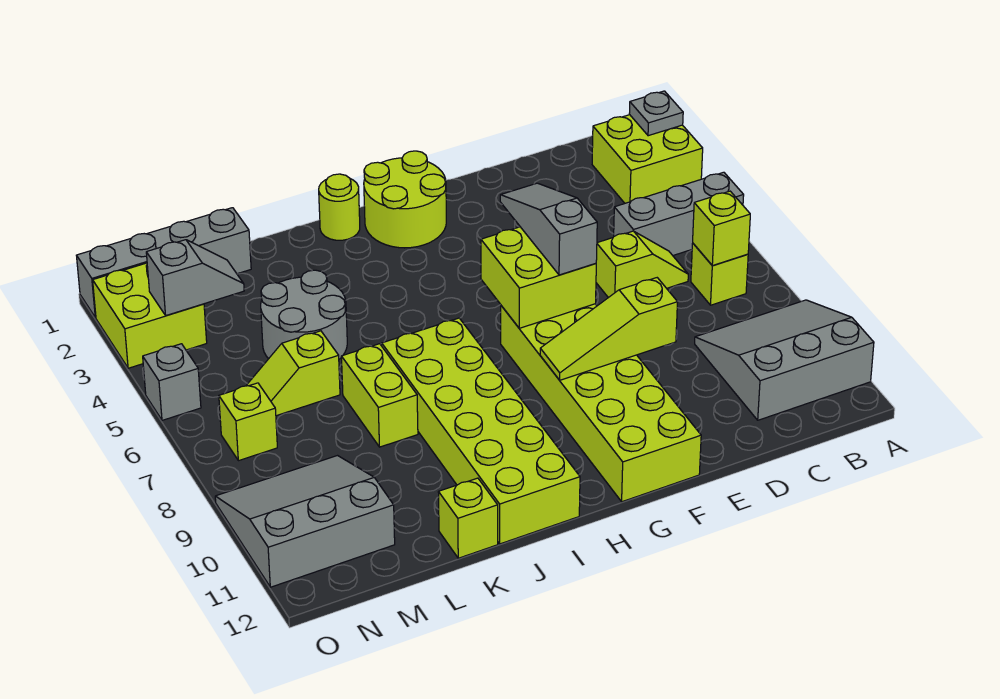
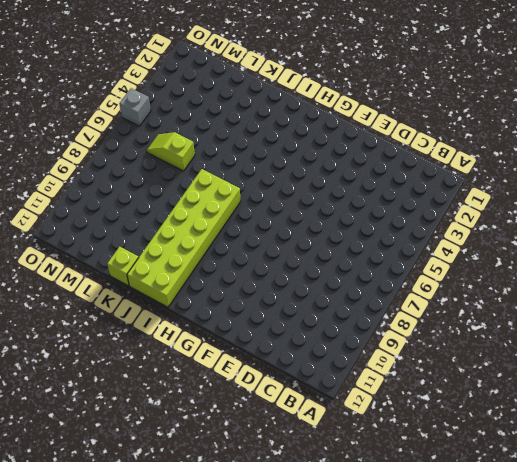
none -> lime 2x2 brick [592,115,703,203]
none -> grey 1x3 brick [614,172,744,255]
none -> grey 3x3 slope [695,300,874,420]

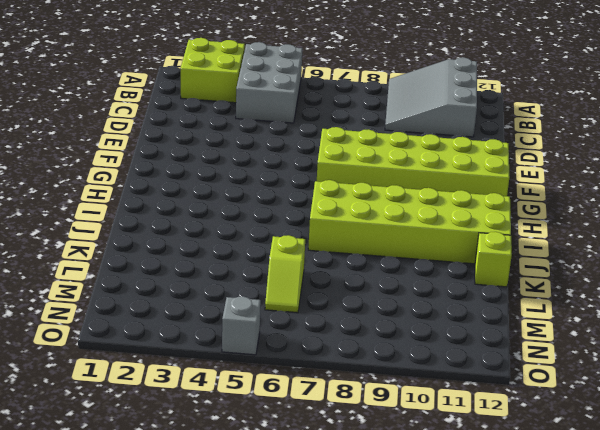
grey 2x3 brick [236,42,303,123] -> grey 1x3 brick [614,172,744,255]
none -> lime 1x1 brick [691,243,748,305]
none -> lime 1x2 slope [596,231,688,298]
none -> lime 2x2 round brick [364,151,446,248]

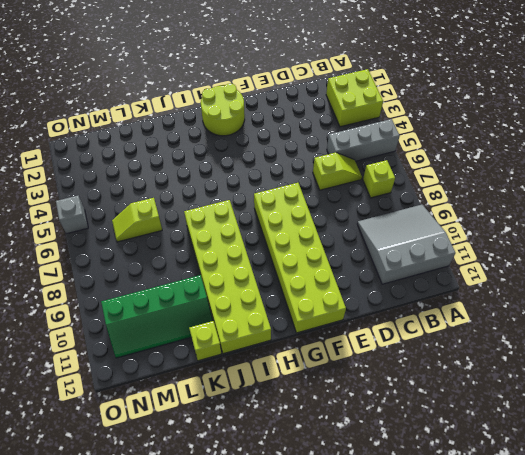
green 2x4 slope [101,275,213,358] -> grey 3x3 slope [215,456,395,587]
none -> lime 1x1 round brick [319,174,360,240]
none -> grey 2x2 round brick [261,270,347,359]
none -> lime 1x2 brick [341,344,418,447]

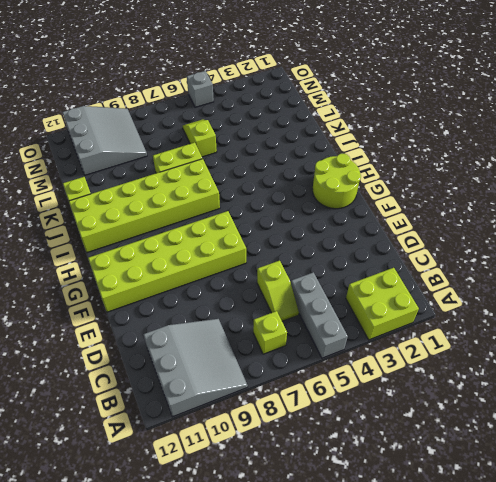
none -> lime 1x1 round brick [319,174,360,240]
none -> grey 2x2 round brick [261,270,347,359]
none -> grey 1x4 brick [76,208,251,318]

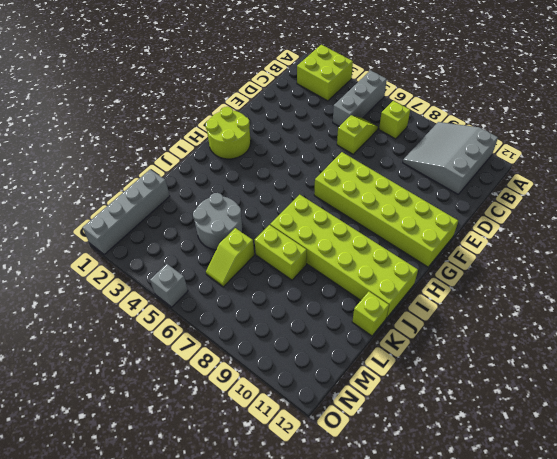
none -> lime 1x1 round brick [319,174,360,240]
none -> grey 3x3 slope [215,456,395,587]
none -> lime 2x2 brick [93,263,207,368]

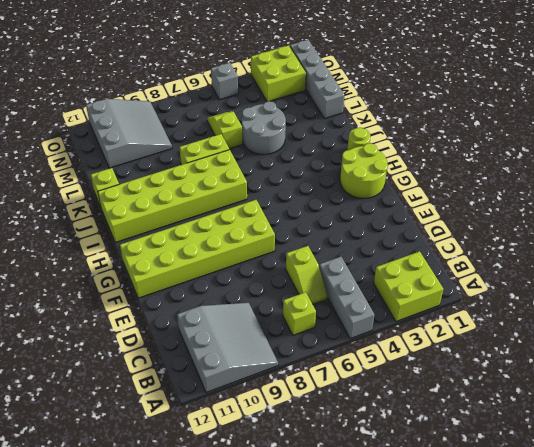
none -> lime 1x1 brick [219,383,277,461]
none -> grey 1x1 plate [629,91,683,136]
none -> lime 1x1 brick [693,191,750,266]

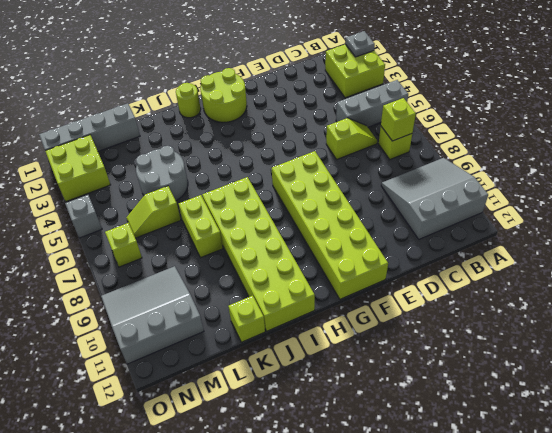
none -> lime 1x3 slope [540,278,677,380]
none -> lime 2x2 brick [481,227,596,328]
none -> grey 1x2 slope [146,240,244,315]

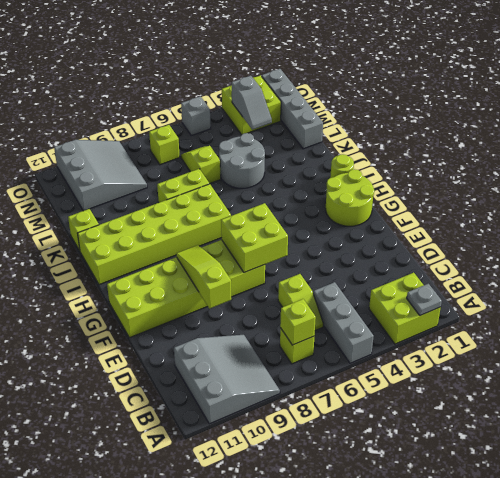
none -> grey 1x3 slope [500,183,597,275]

